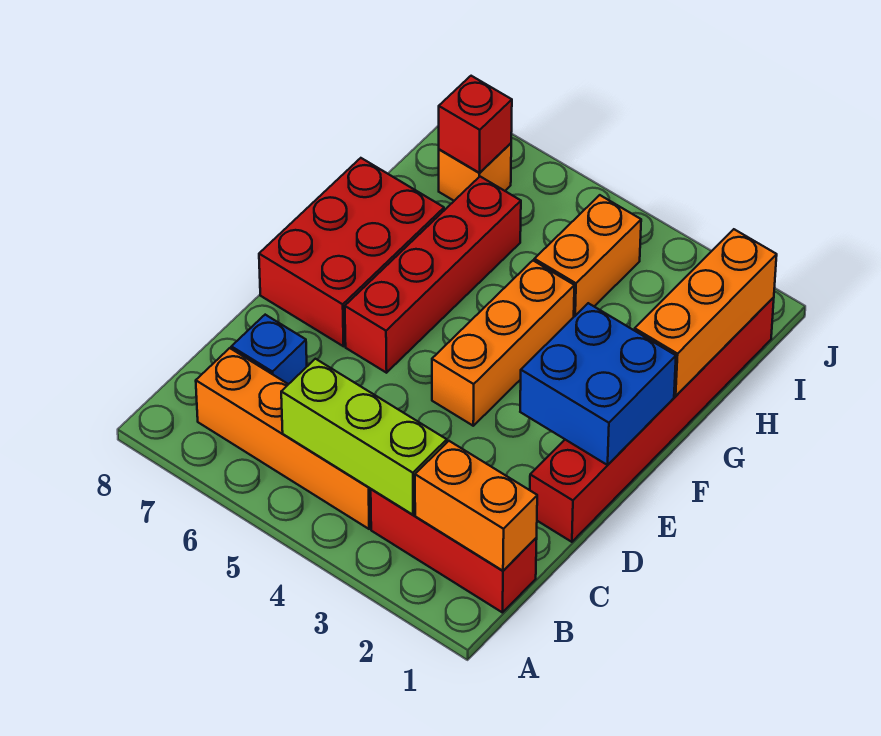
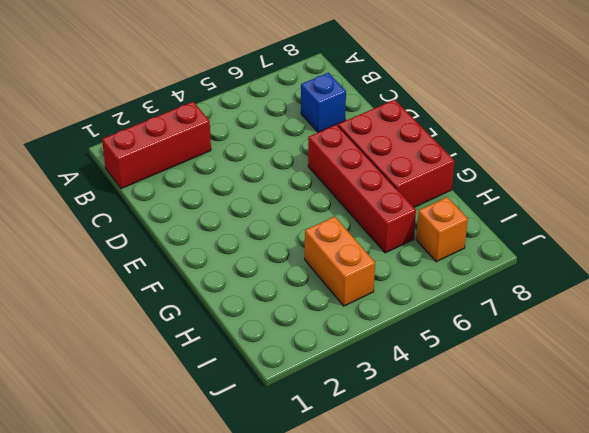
none -> orange 1x4 brick [196,348,371,529]
none -> red 1x6 brick [530,297,774,542]
none -> orange 1x3 brick [432,261,574,426]

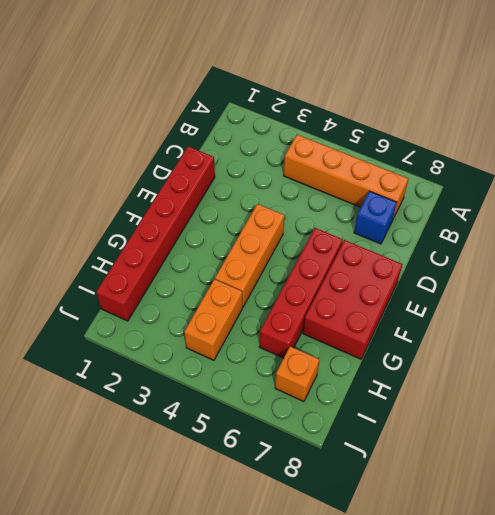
none -> red 1x3 brick [371,489,537,613]
none -> orange 1x2 brick [415,441,537,571]
none -> lime 1x3 brick [281,359,447,515]

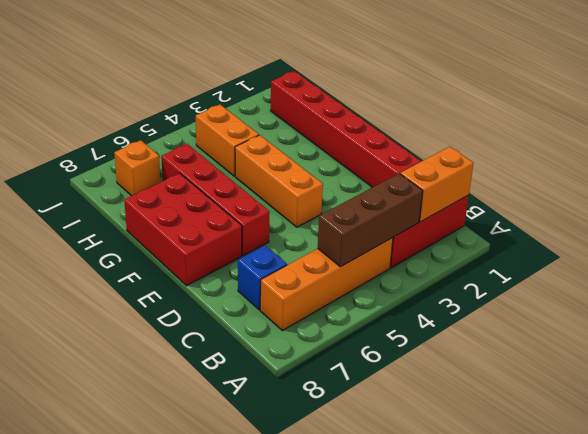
brown 1x3 brick [318,173,423,267] -> lime 1x3 brick [281,359,447,515]
none -> blue 2x2 brick [520,303,676,465]
none -> orange 1x3 brick [635,229,777,396]
none -> red 1x1 brick [439,76,512,173]

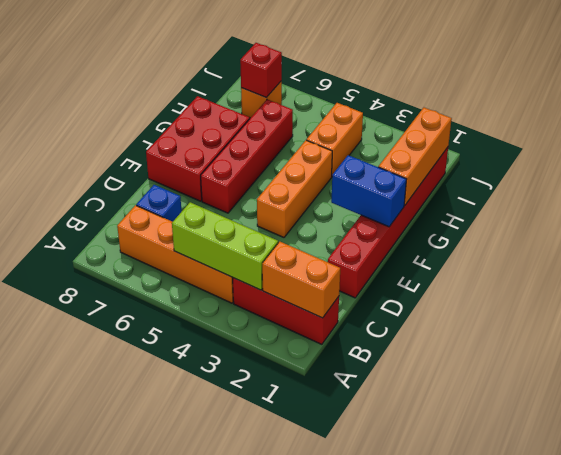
blue 1x2 brick [331,155,407,227] -> blue 2x2 brick [520,303,676,465]

